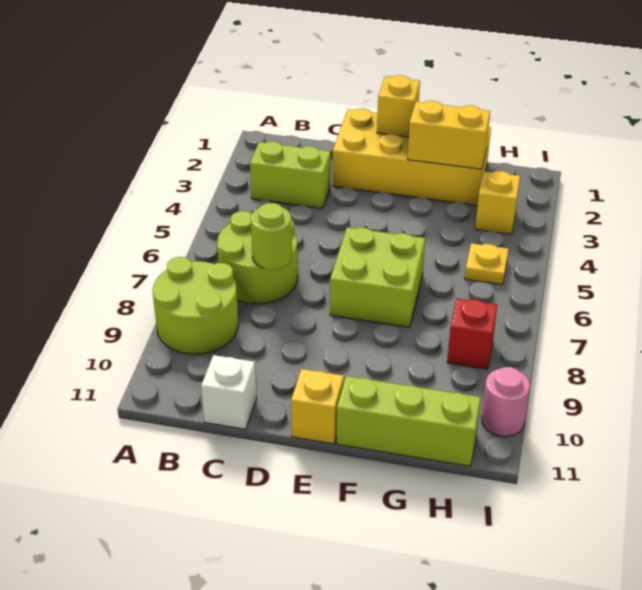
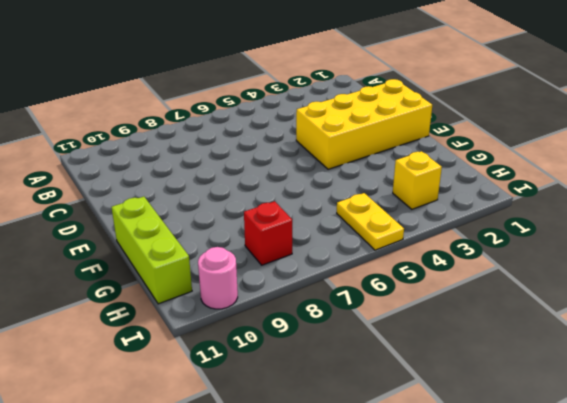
yellow 2x4 brick [296,79,432,169] -> yellow 2x4 brick turned to [333,108,491,206]
yellow 1x2 plate [337,193,404,250] -> yellow 1x1 plate [465,243,509,285]
none -> lime 2x2 round brick [153,257,238,354]
none -> lime 1x2 brick [250,141,331,209]
none -> lime 2x2 round brick [217,211,298,304]

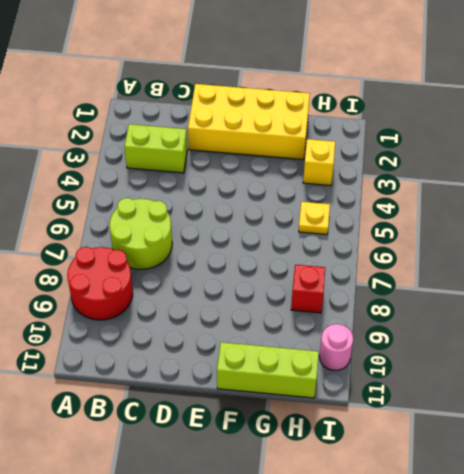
red 2x2 round brick [67,247,133,320] -> lime 2x2 round brick [153,257,238,354]
none -> white 1x1 brick [201,355,257,429]
none -> lime 2x2 brick [330,227,425,327]
none -> yellow 1x1 brick [291,369,344,444]

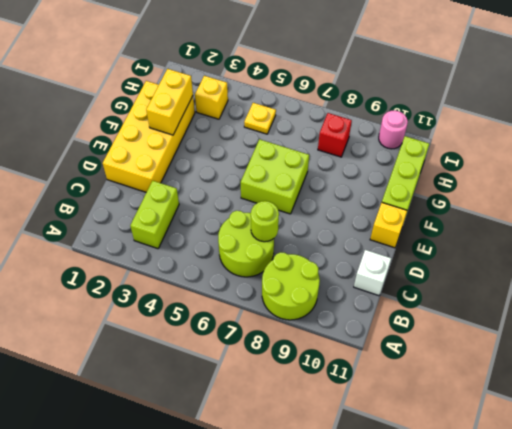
none -> yellow 1x1 brick [377,75,420,137]

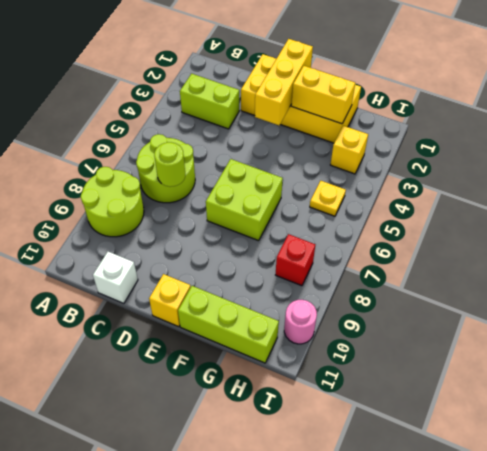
yellow 1x3 brick [255,39,313,125] -> yellow 1x1 brick [377,75,420,137]

